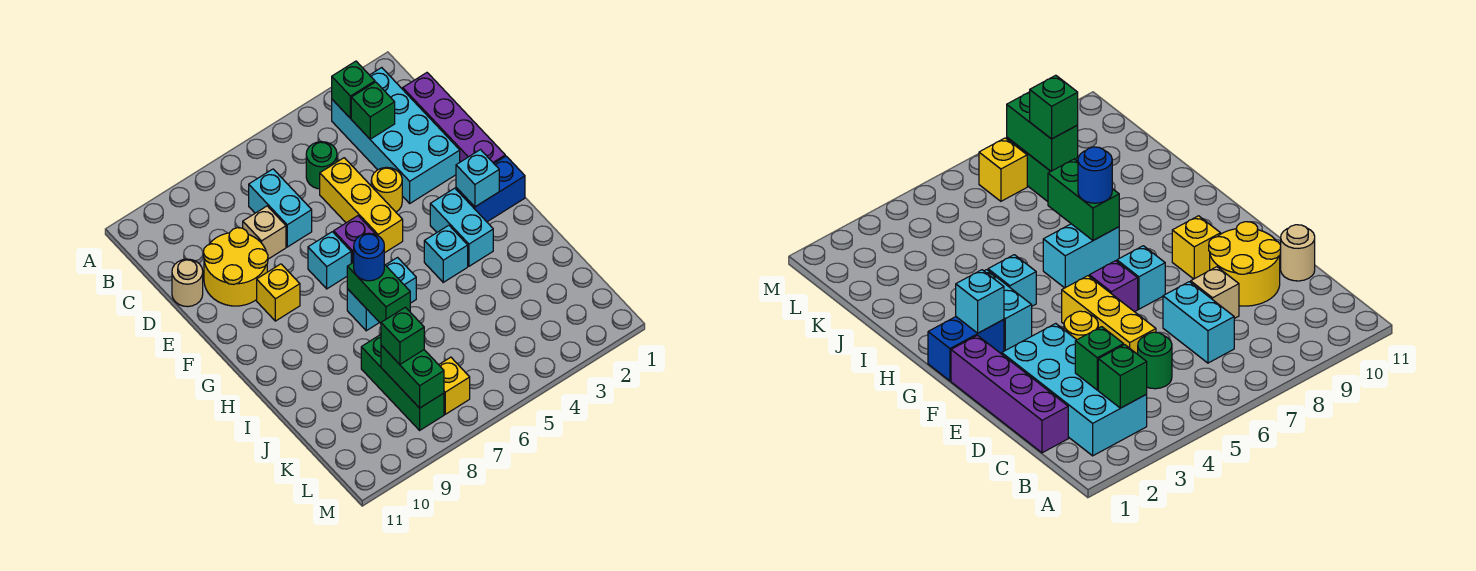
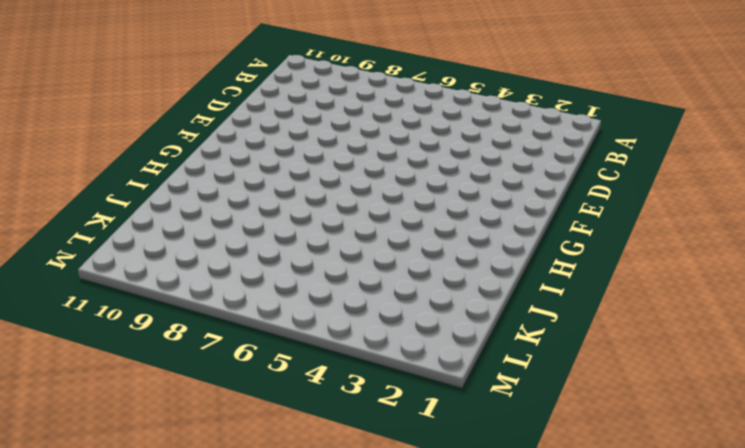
none -> cyan 2x4 brick [332,68,460,203]
none -> purple 1x4 brick [403,73,505,163]
none -> green 1x1 round brick [306,142,337,189]

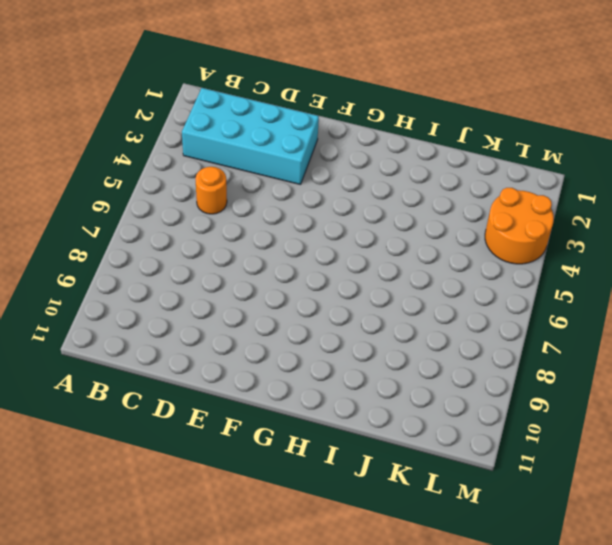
orange 1x1 round brick [195,167,227,214] -> green 1x1 round brick [306,142,337,189]
orange 2x2 round brick [485,188,554,264] -> none
none -> purple 1x4 brick [403,73,505,163]
none -> cyan 1x2 brick [249,169,312,247]
none -> yellow 1x3 brick [320,158,403,253]

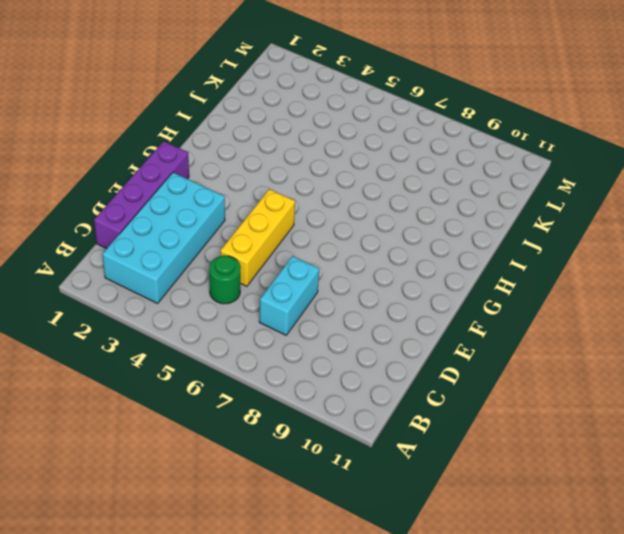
none -> tan 1x1 brick [243,206,286,259]
none -> yellow 2x2 round brick [203,228,268,306]
none -> tan 1x1 round brick [172,259,203,307]

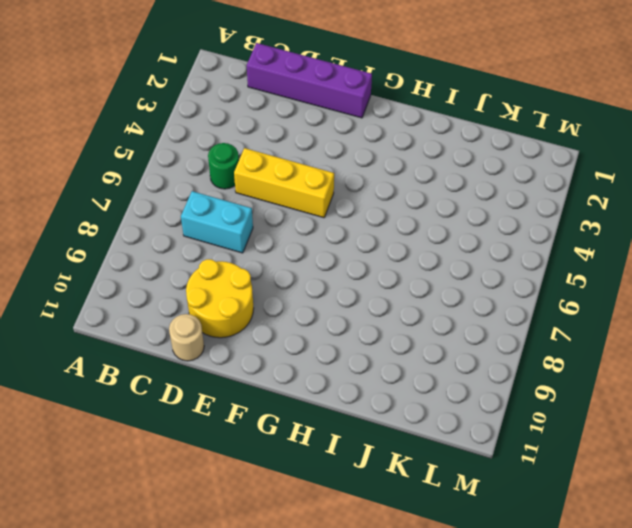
none -> cyan 2x4 brick [332,68,460,203]
none -> tan 1x1 brick [243,206,286,259]
none -> yellow 1x1 round brick [371,167,402,212]

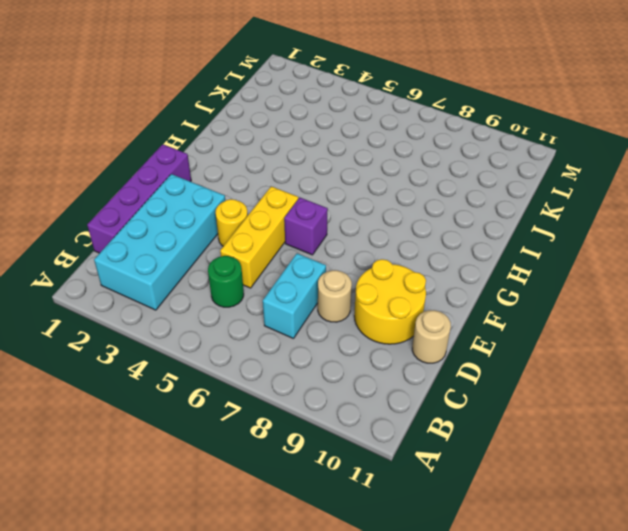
tan 1x1 round brick [318,270,352,322] -> tan 1x1 brick [243,206,286,259]
none -> cyan 1x1 brick [308,232,351,289]
none -> yellow 1x1 brick [257,264,300,321]
none -> blue 1x2 brick [456,156,525,222]

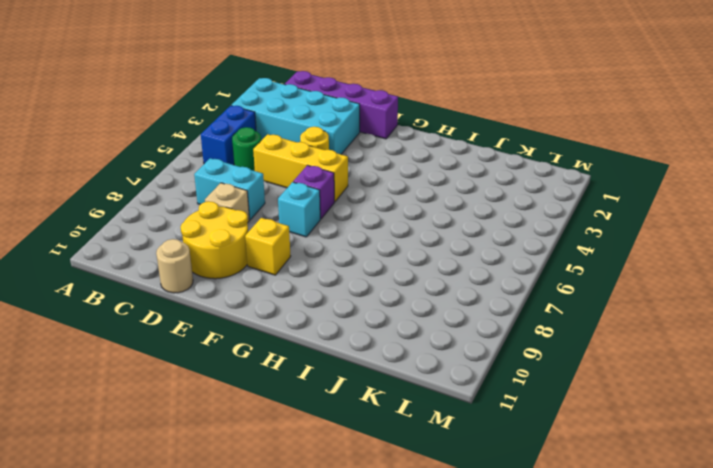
blue 1x2 brick [201,106,256,165] -> blue 1x2 brick moved to [456,156,525,222]
none -> cyan 1x2 brick [430,188,493,266]
none -> cyan 1x1 brick [424,225,468,282]
none -> cyan 1x2 brick [347,258,416,331]

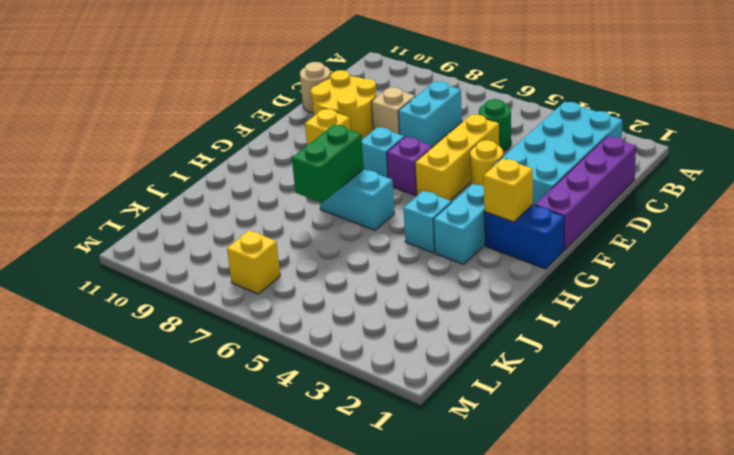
yellow 1x1 brick [484,159,533,222] -> cyan 1x1 brick [456,150,499,207]
none -> green 1x3 brick [361,335,444,430]
none -> green 1x1 brick [332,61,375,118]
none -> green 1x1 brick [351,82,395,139]

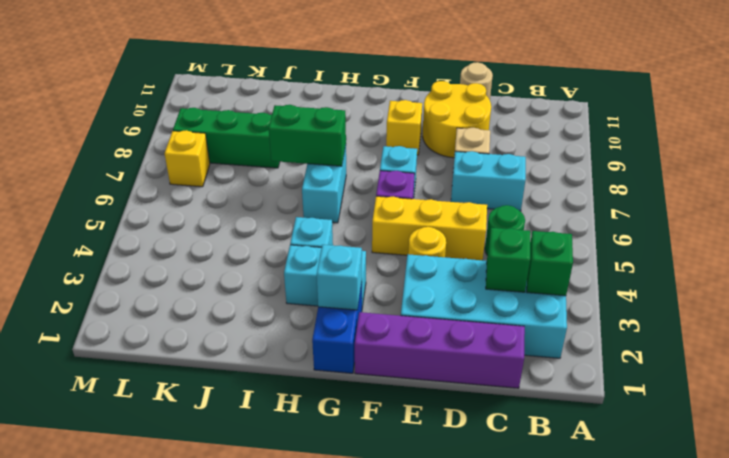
none -> green 1x2 brick [381,345,444,408]
none -> blue 1x1 round brick [354,233,384,281]
none -> green 1x1 brick [381,307,424,364]

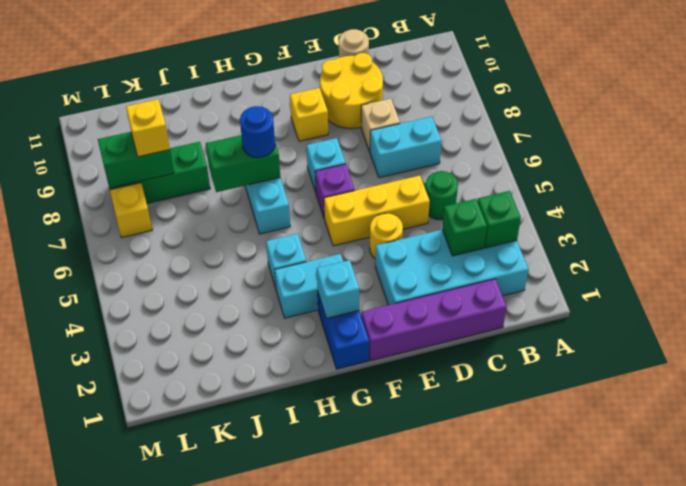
yellow 1x1 brick [126,99,170,157] -> green 1x1 brick [381,307,424,364]

